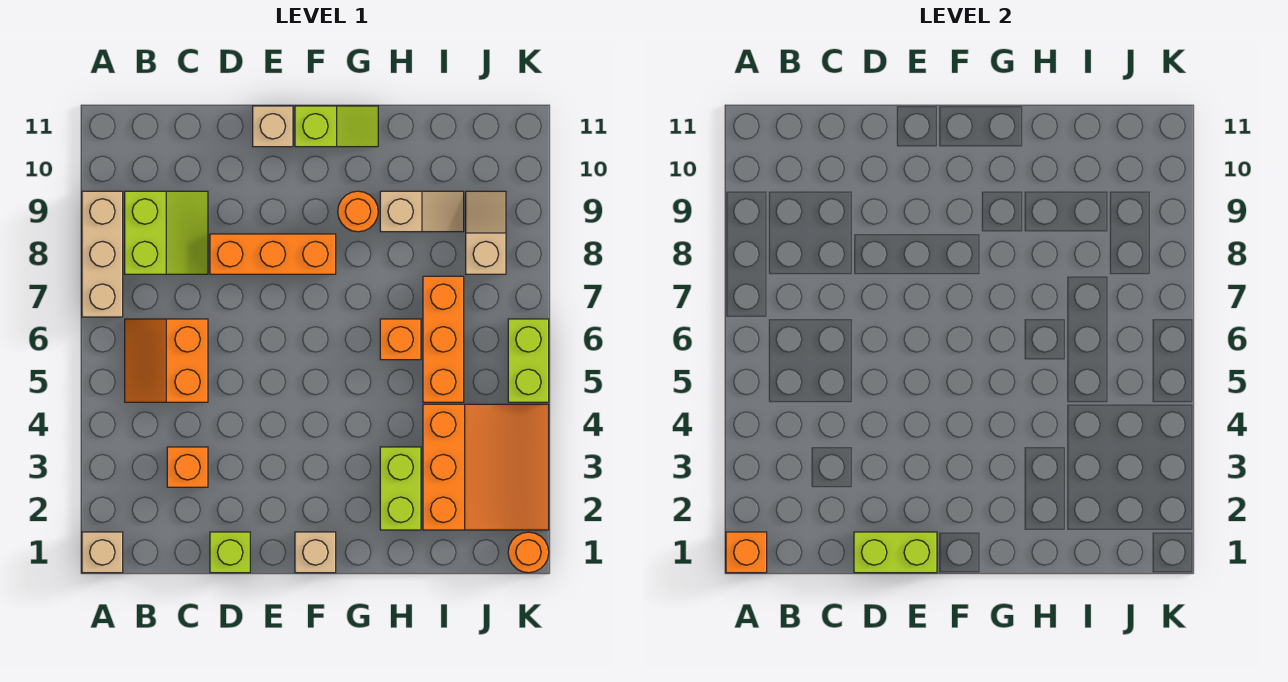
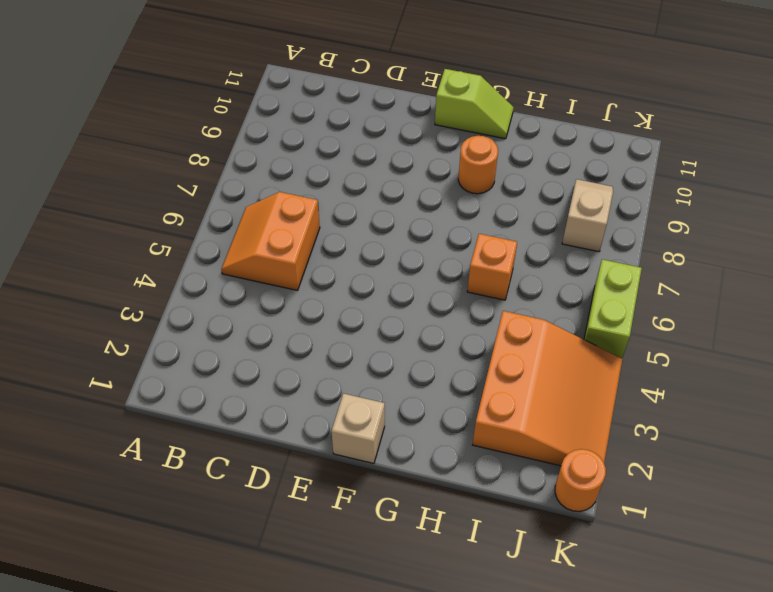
none -> tan 1x1 brick [82,532,123,573]
none -> tan 1x3 brick [82,191,123,317]
none -> lime 2x2 slope [125,191,208,274]

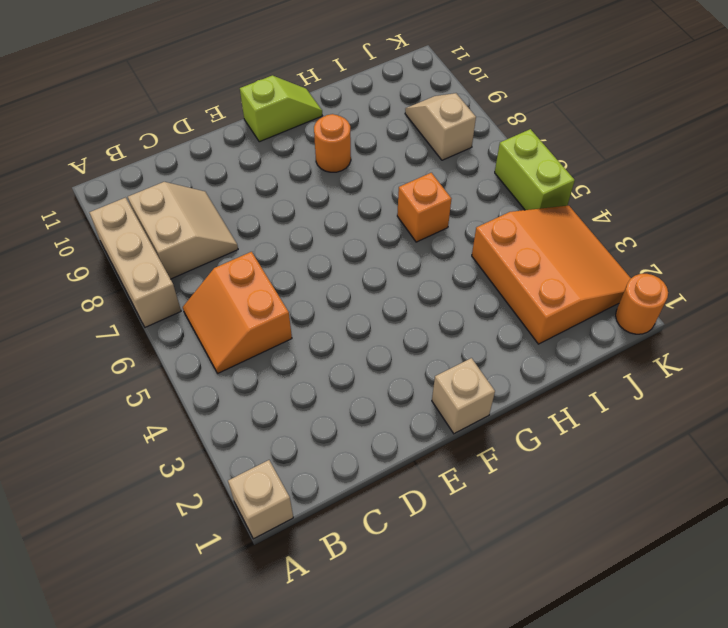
tan 2x2 slope [128,182,238,279] -> lime 2x2 slope [125,191,208,274]
none -> orange 1x1 brick [167,447,208,487]
none -> lime 1x1 brick [210,532,250,573]
none -> orange 1x3 brick [210,234,336,274]

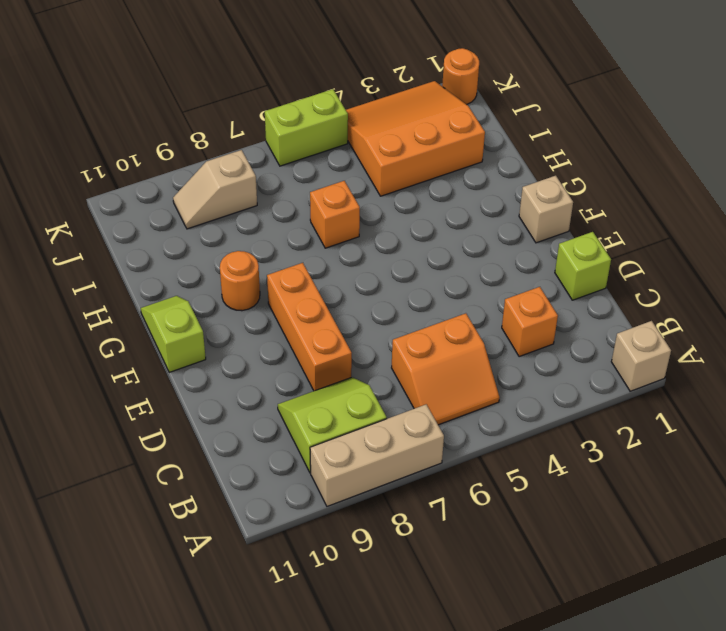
none -> tan 1x1 brick [253,106,293,147]
none -> lime 1x2 brick [380,447,421,530]
none -> tan 1x2 slope [380,191,464,232]

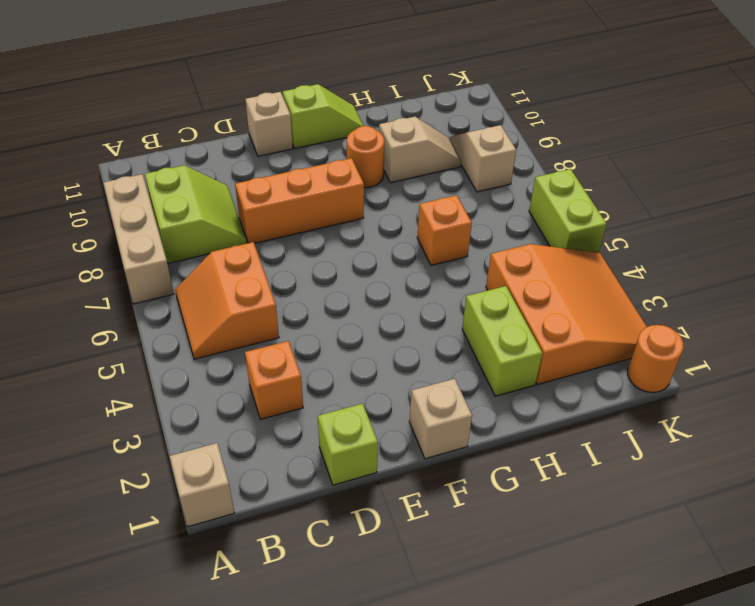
none -> orange 1x3 brick [423,276,464,402]
none -> orange 1x1 brick [726,532,767,573]
none -> lime 1x2 brick [854,532,937,573]

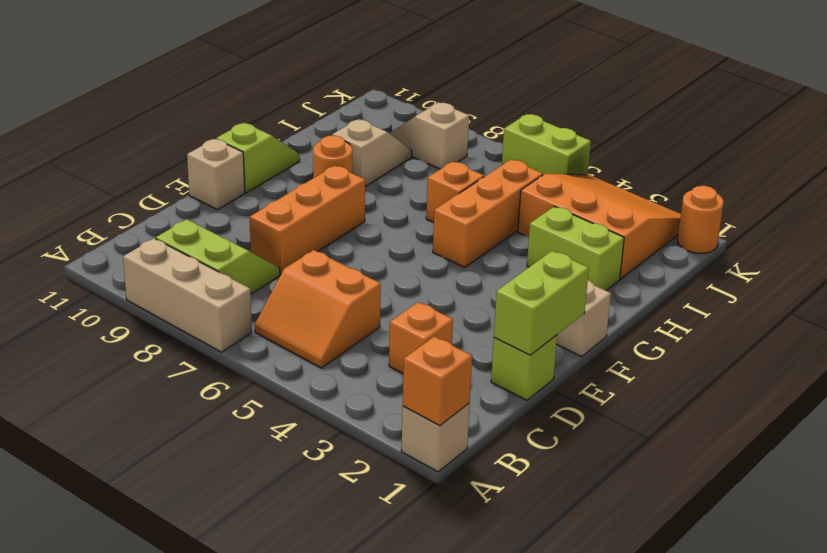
orange 1x3 brick [433,160,543,267] -> orange 1x3 brick turned to [423,276,464,402]

